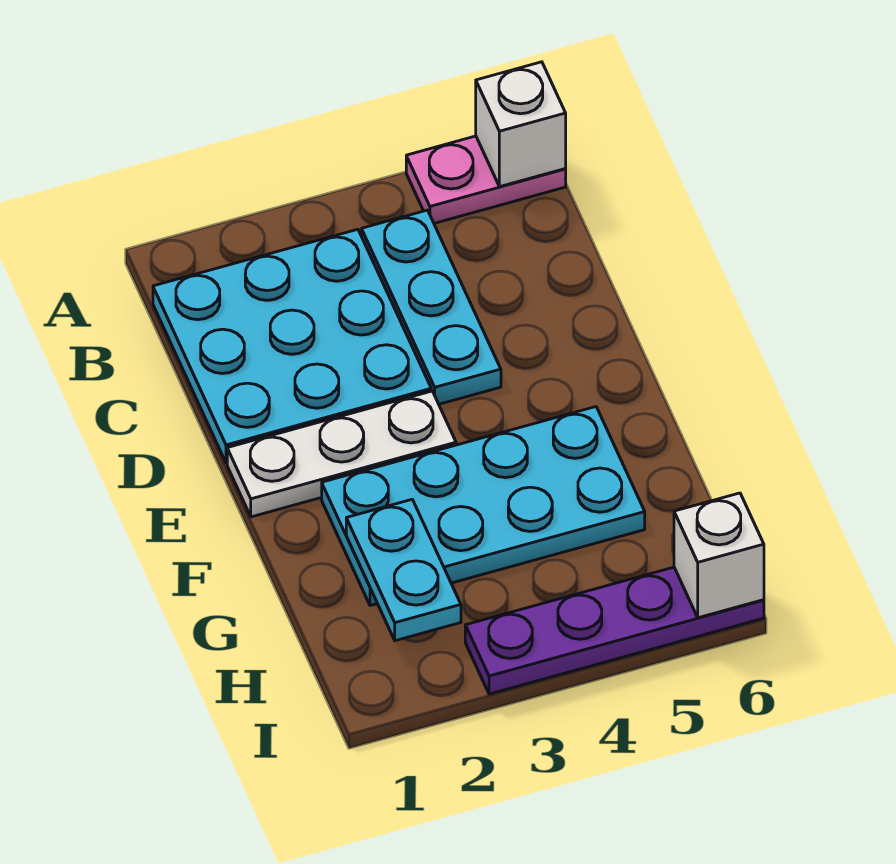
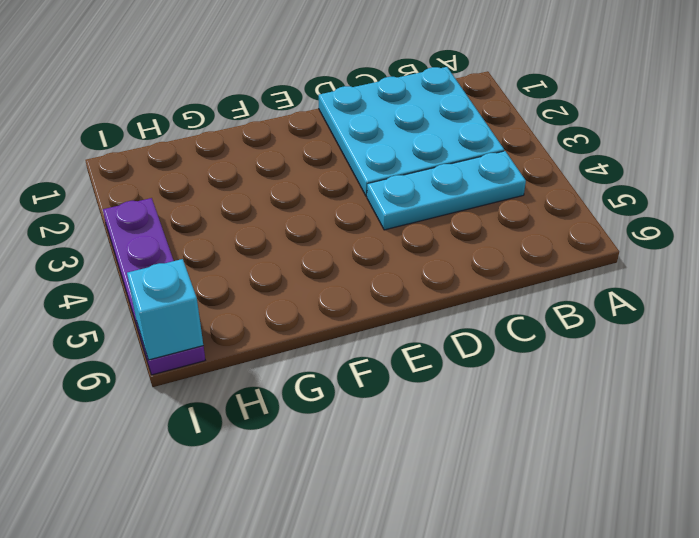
cyan 1x1 brick [127,259,203,360] -> white 1x1 brick [674,493,764,618]
none -> pink 1x2 plate [406,136,566,223]
none -> white 1x3 plate [227,391,456,517]

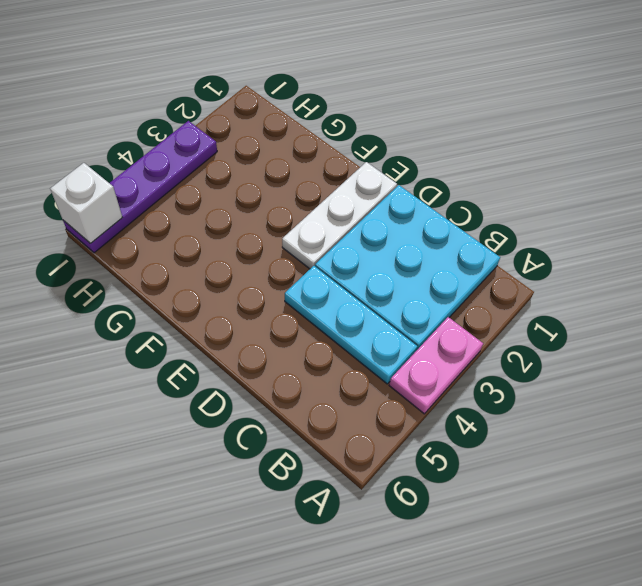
pink 1x2 plate [389,317,483,414] -> pink 1x2 plate moved to [406,136,566,223]
none -> cyan 2x4 plate [322,407,645,605]
none -> white 1x1 brick [476,62,566,187]

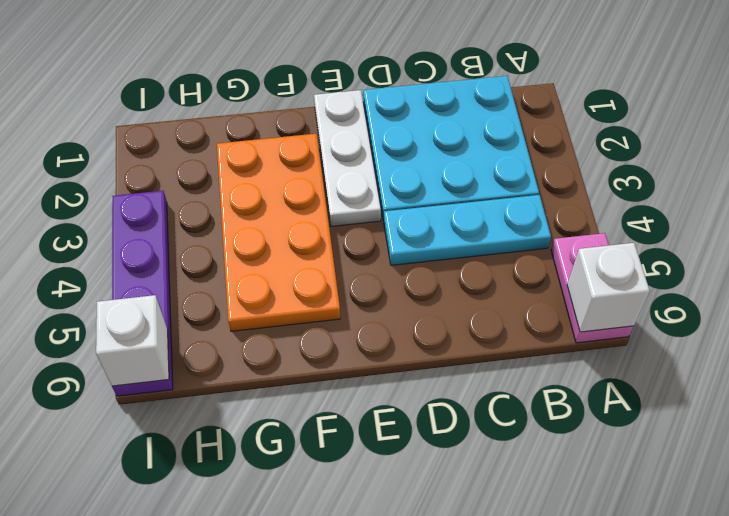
orange 2x4 plate [217,134,340,331] -> cyan 2x4 plate [322,407,645,605]
none -> cyan 1x2 plate [346,500,461,641]

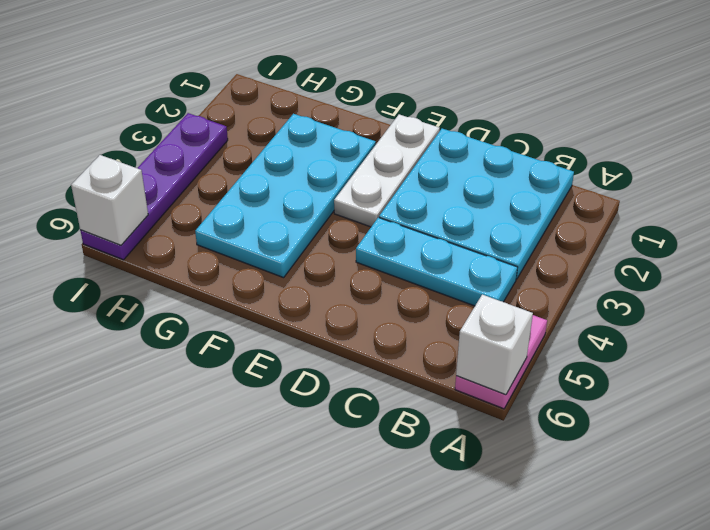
none -> cyan 1x2 plate [346,500,461,641]

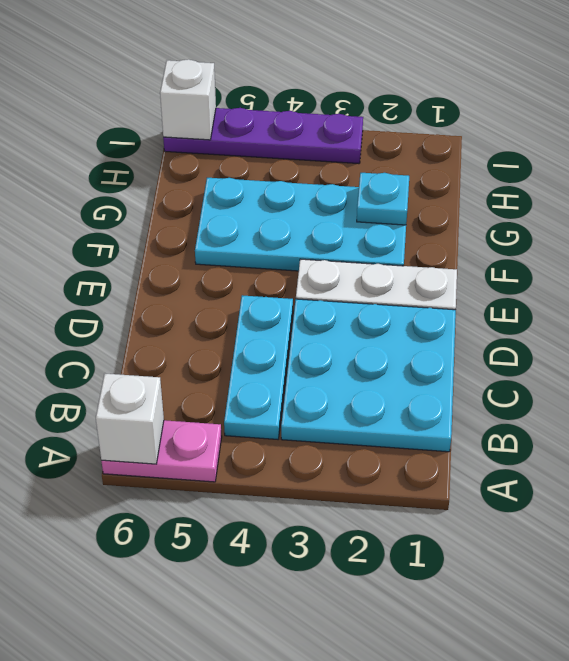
cyan 1x1 plate [357,173,409,225] -> cyan 1x2 plate [346,500,461,641]

